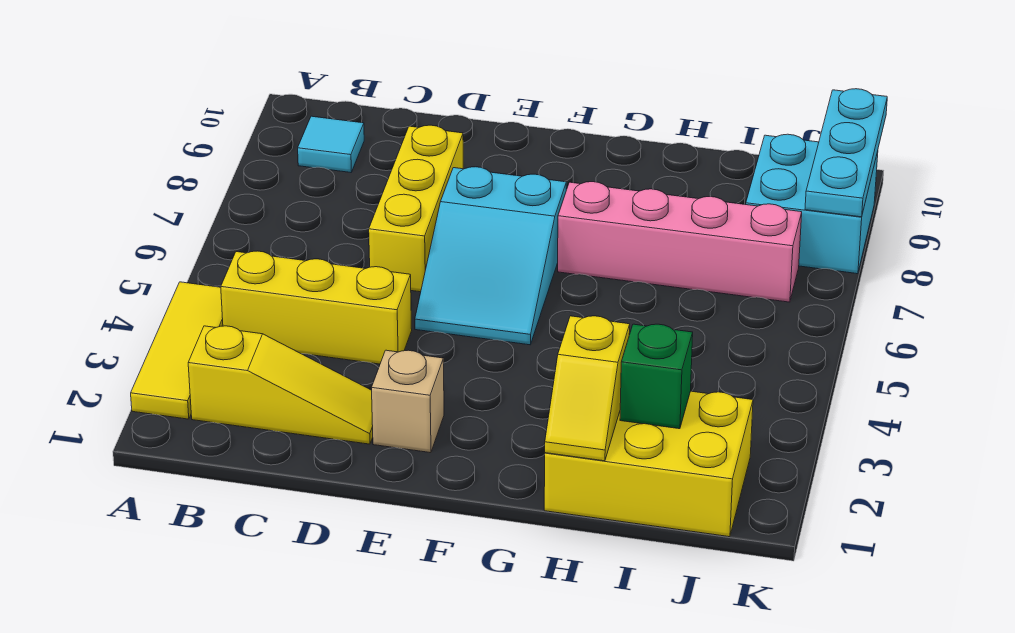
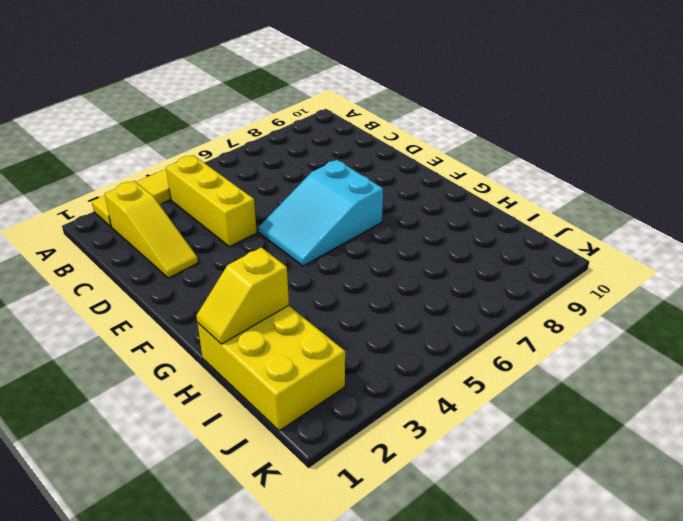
none -> cyan 1x1 tile [298,116,364,172]
none -> yellow 1x3 brick [369,125,463,292]
none -> tan 1x1 brick [372,350,444,453]

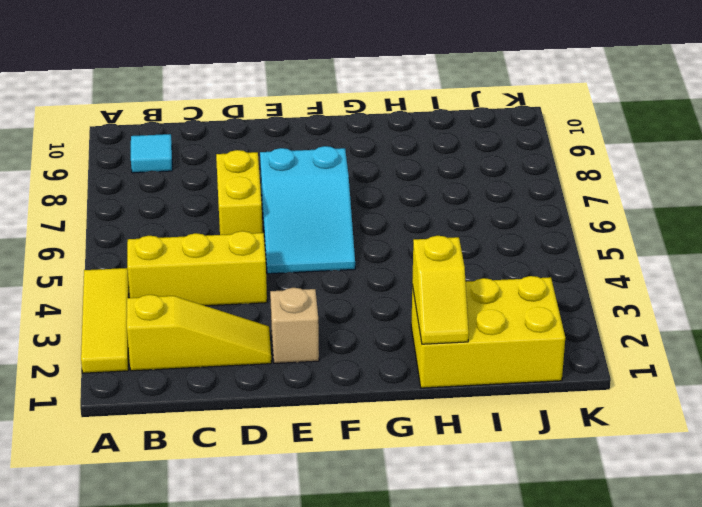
yellow 1x2 brick [216,150,263,235] -> yellow 1x3 brick [369,125,463,292]
none -> pink 1x4 brick [558,182,802,302]
none -> cyan 2x2 brick [746,134,878,274]
none -> green 1x1 brick [620,324,693,429]

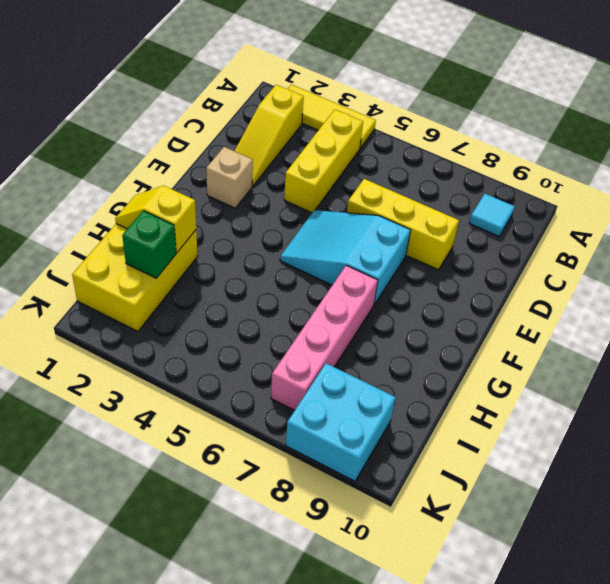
none -> cyan 1x3 plate [805,89,887,217]

